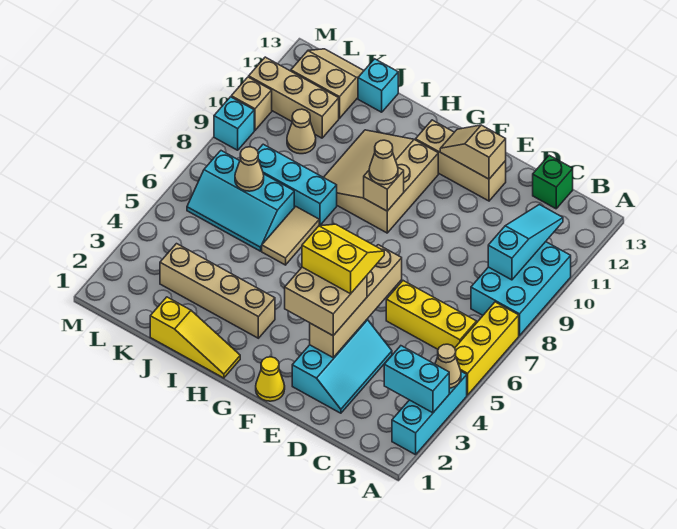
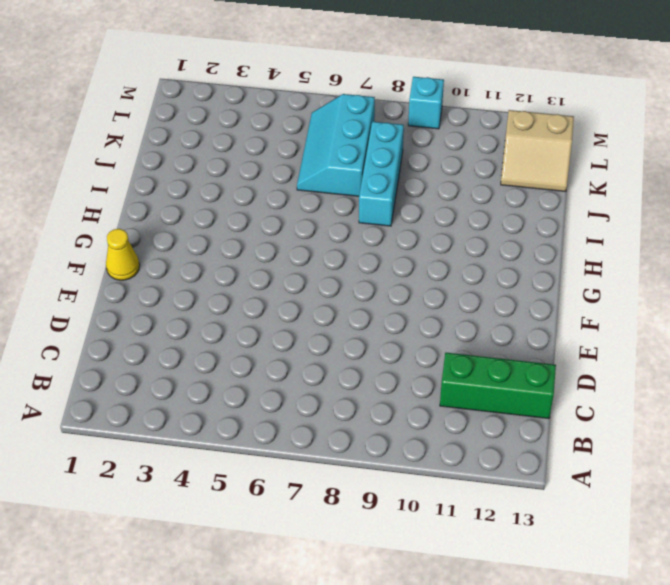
green 1x3 brick [440,353,556,419] -> green 1x1 brick [533,155,573,209]
tan 2x2 slope [501,110,574,192] -> tan 2x2 slope turned to [291,49,364,118]
none -> cyan 1x3 brick [392,372,467,455]
none -> yellow 1x3 brick [455,302,519,395]
none -> cyan 2x3 brick [471,242,571,336]
none -> yellow 1x3 brick [386,281,476,349]

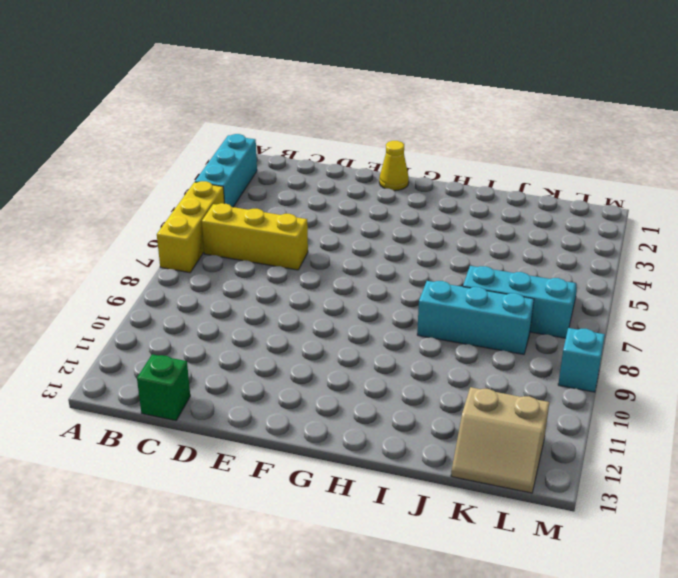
none -> cyan 2x3 brick [471,242,571,336]
none -> cyan 2x3 slope [292,320,392,413]
none -> tan 1x3 brick [416,120,506,201]
none -> tan 3x3 slope [324,130,438,233]

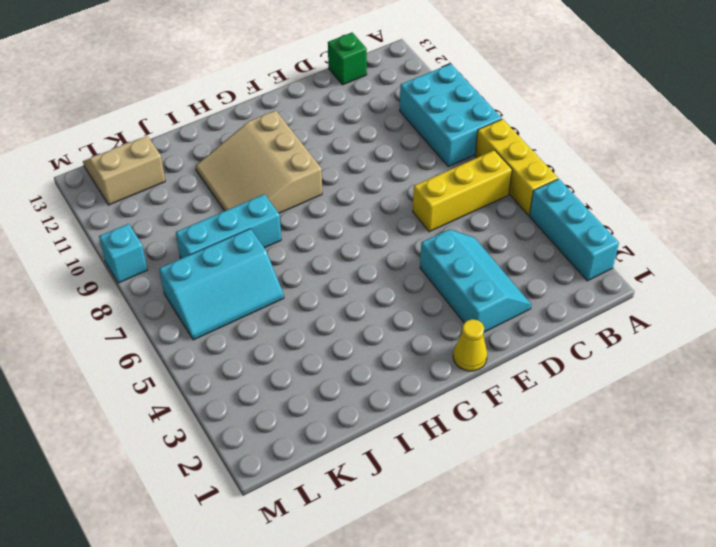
none -> tan 1x3 brick [416,120,506,201]
none -> yellow 1x3 slope [150,297,240,378]
none -> tan 1x4 brick [160,244,275,338]
none -> tan 1x2 tile [262,206,319,265]

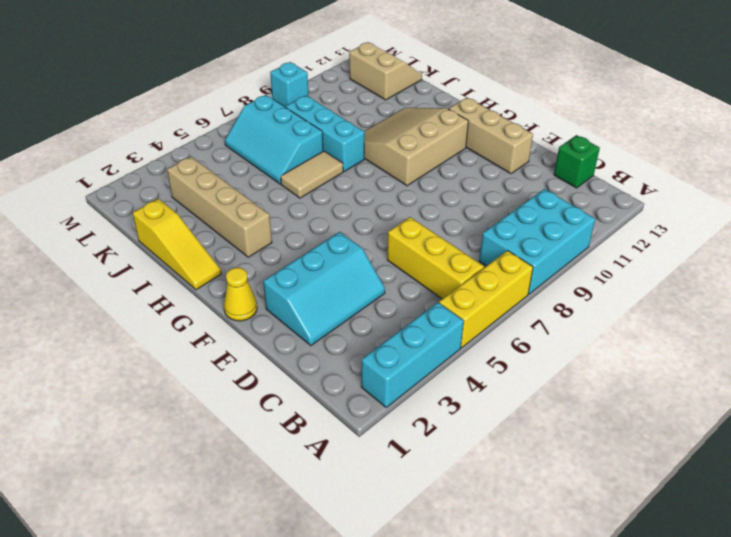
none -> cyan 1x1 brick [358,59,398,112]
none -> tan 1x1 cone [287,109,316,154]
none -> tan 1x3 brick [249,57,339,138]
none -> tan 1x1 brick [231,77,272,130]

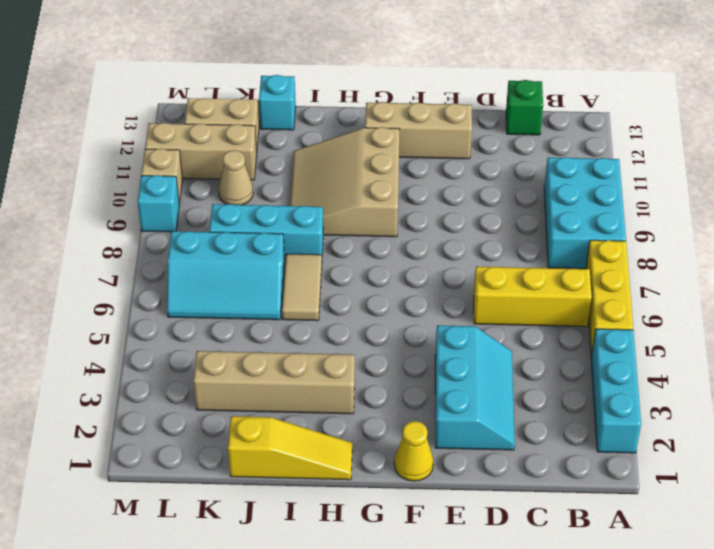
none -> cyan 1x2 brick [384,346,449,413]
none -> tan 1x1 cone [435,344,461,388]
none -> cyan 1x3 slope [488,205,563,280]
none -> tan 1x4 brick [310,245,402,357]

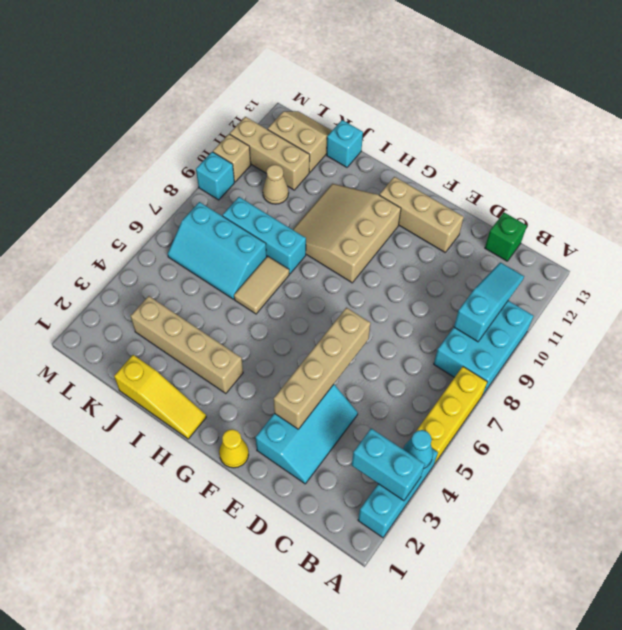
cyan 1x1 cone [403,430,433,468] -> tan 1x1 cone [435,344,461,388]
none -> yellow 1x3 brick [386,281,476,349]
none -> tan 1x2 slope [440,125,506,179]
none -> tan 1x1 brick [364,168,404,211]
none -> tan 1x1 cone [235,147,264,191]

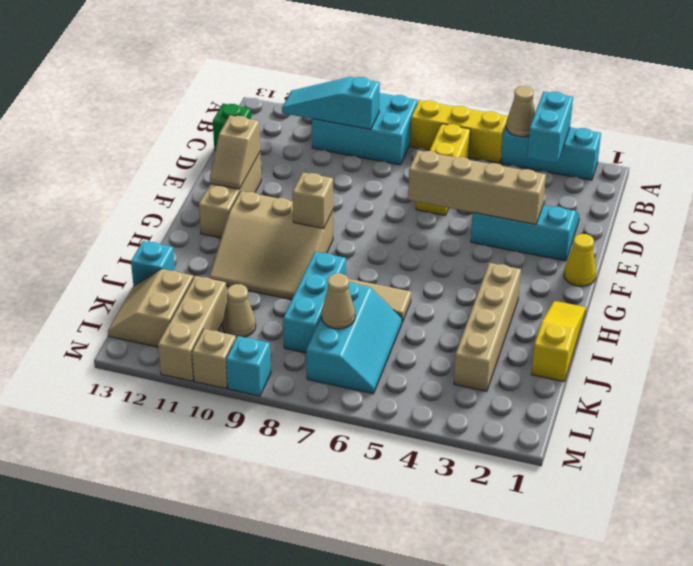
none -> tan 2x2 brick [285,267,367,336]
none -> tan 1x1 cone [369,140,398,185]
none -> yellow 2x2 slope [302,224,384,294]

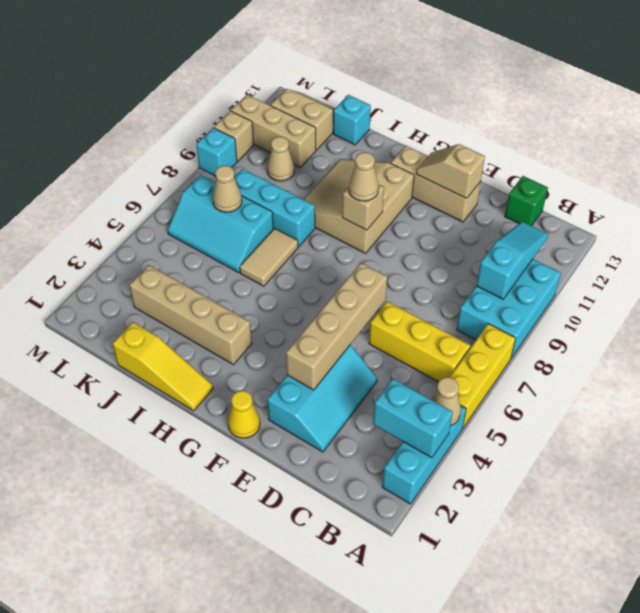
none -> tan 2x2 brick [285,267,367,336]
none -> yellow 2x2 slope [302,224,384,294]

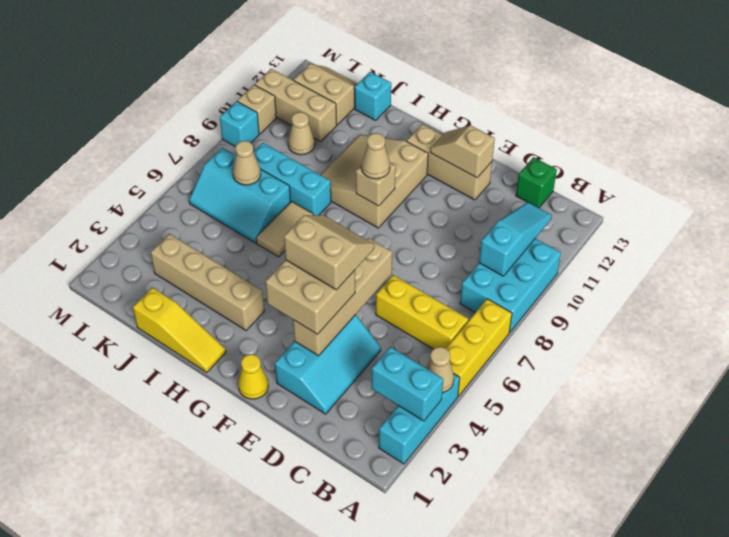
tan 2x2 slope [284,215,374,290] -> yellow 2x2 slope [302,224,384,294]

